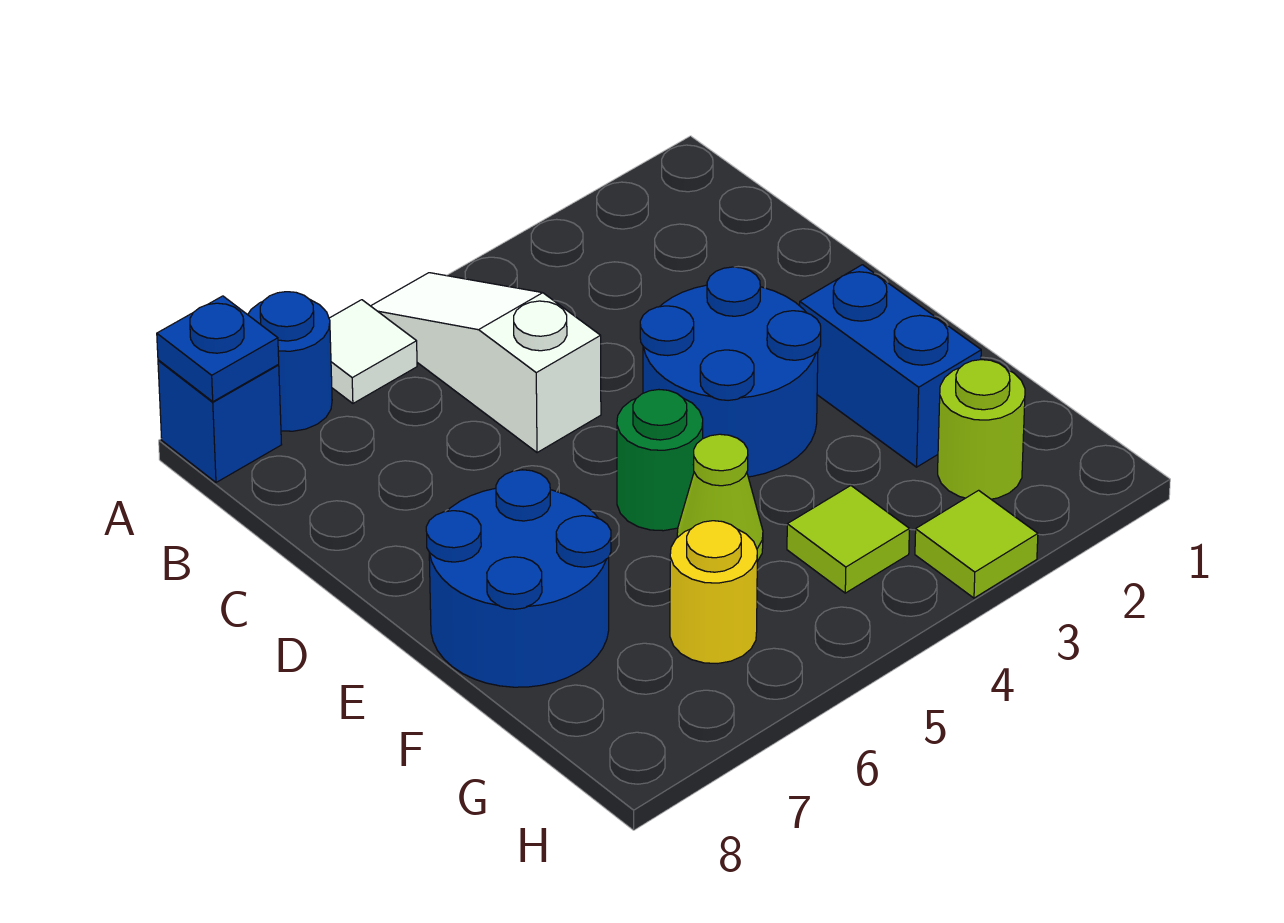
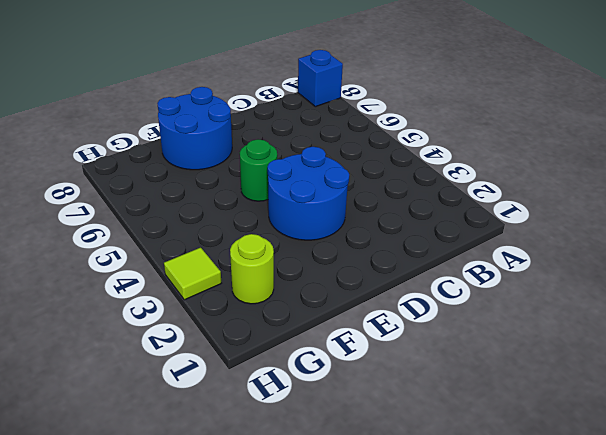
none -> white 1x3 slope [371,273,601,453]
none -> white 1x1 tile [329,300,417,403]
none -> blue 1x1 round brick [248,292,332,431]

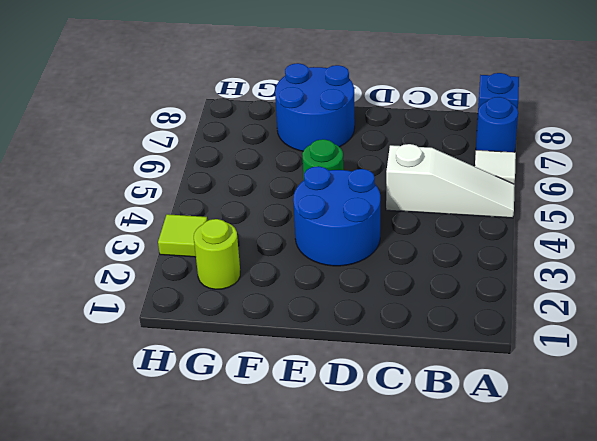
none -> blue 1x2 brick [800,265,981,467]
none -> lime 1x1 cone [677,434,763,561]
none -> lime 1x1 tile [787,486,909,593]

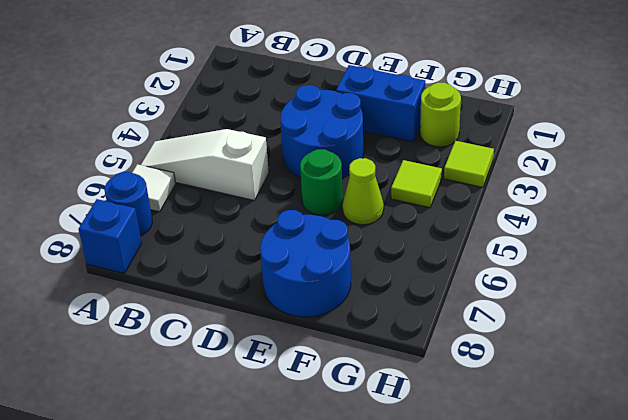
none -> yellow 1x1 round brick [670,521,757,663]
none -> blue 1x1 plate [157,296,279,402]

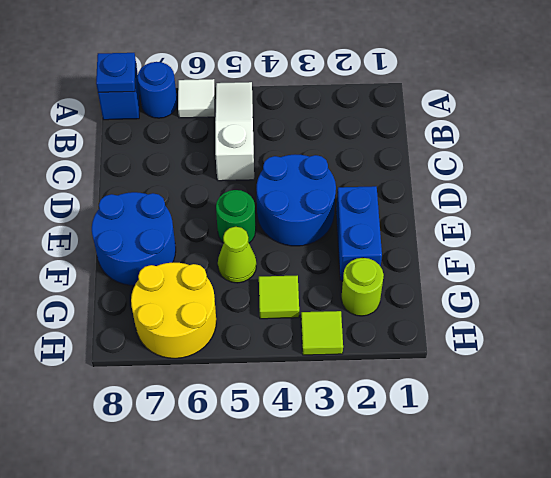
yellow 2x2 round brick [131,262,216,358] -> yellow 1x1 round brick [670,521,757,663]

